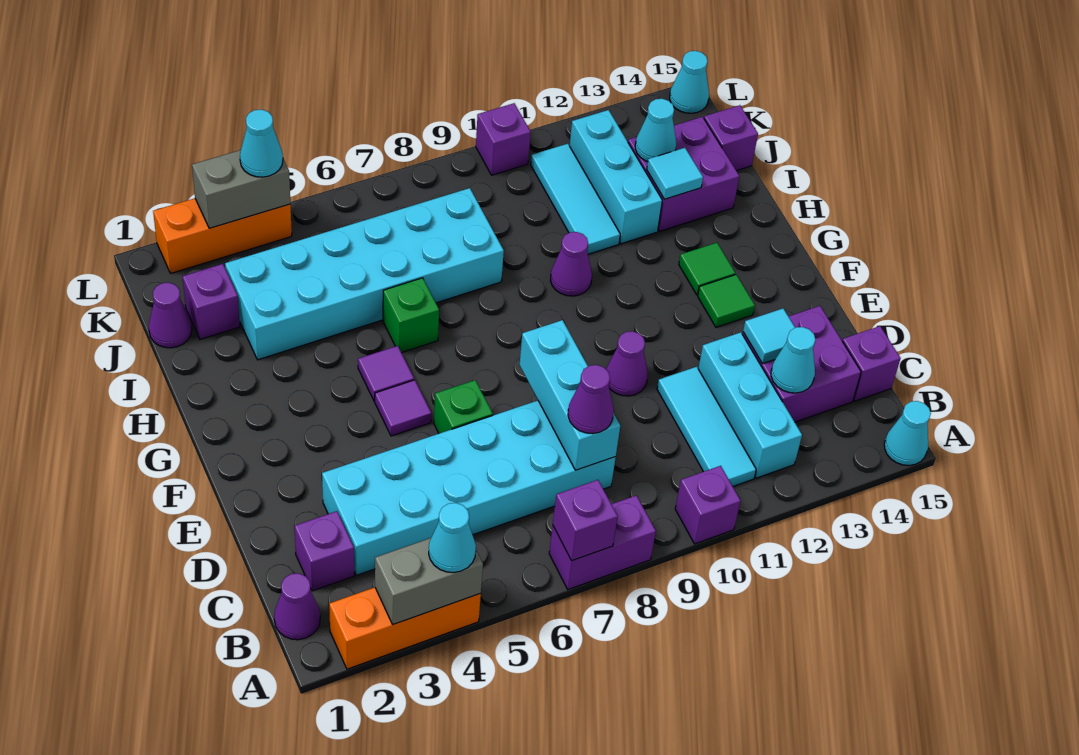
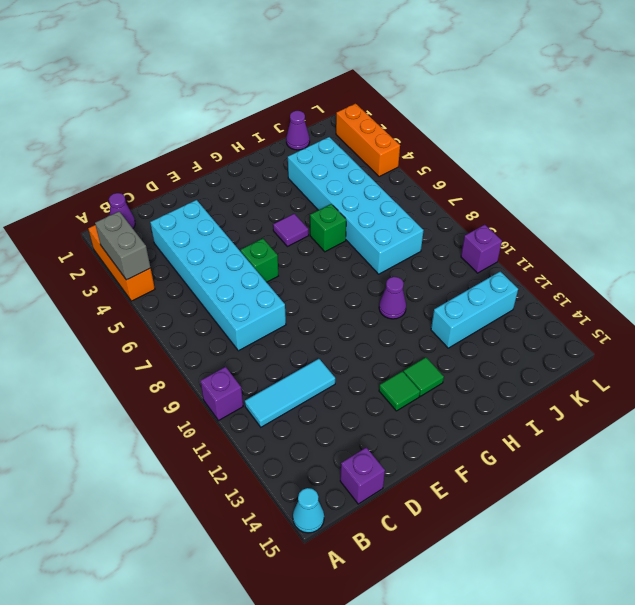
none -> purple 1x2 brick [549,495,656,589]
none -> cyan 1x3 brick [698,332,802,478]
none -> purple 1x1 brick [294,511,354,591]
none -> purple 2x2 brick [742,306,861,422]

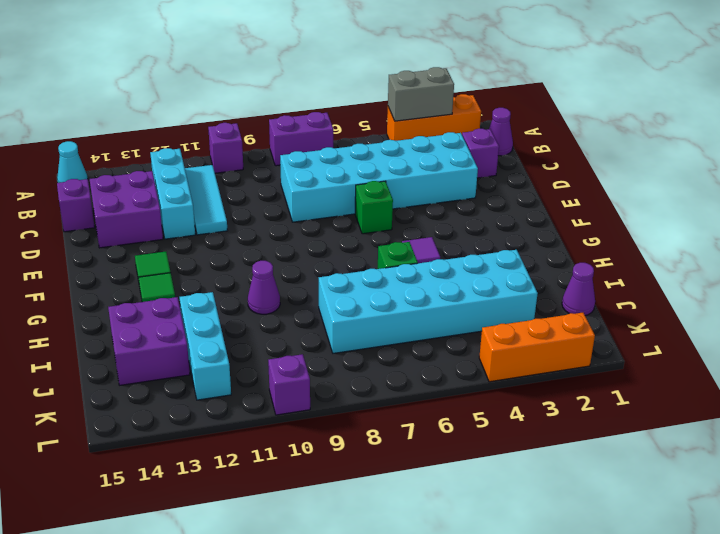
none -> purple 1x1 cone [606,331,648,396]
none -> purple 1x1 tile [375,380,431,436]
none -> cyan 1x3 tile [531,144,620,254]
none -> purple 1x1 brick [182,264,240,339]

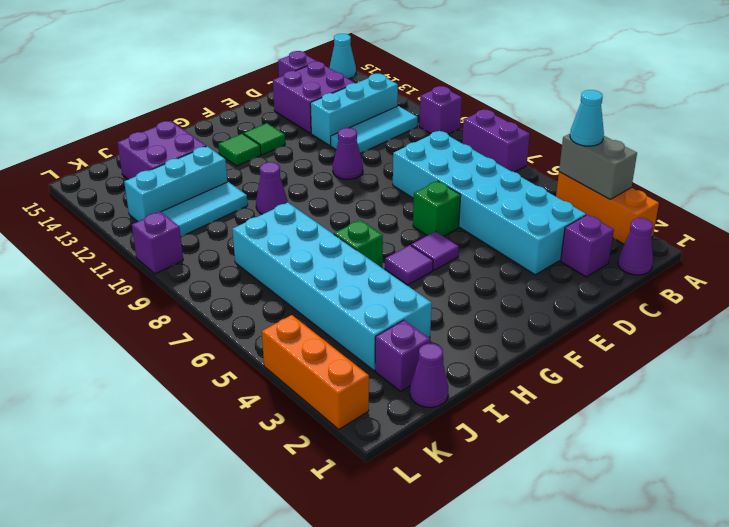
none -> purple 1x1 brick [704,105,758,171]
none -> cyan 1x1 cone [670,51,709,113]
none -> purple 1x1 brick [553,480,618,561]
none -> cyan 1x3 brick [520,320,620,470]

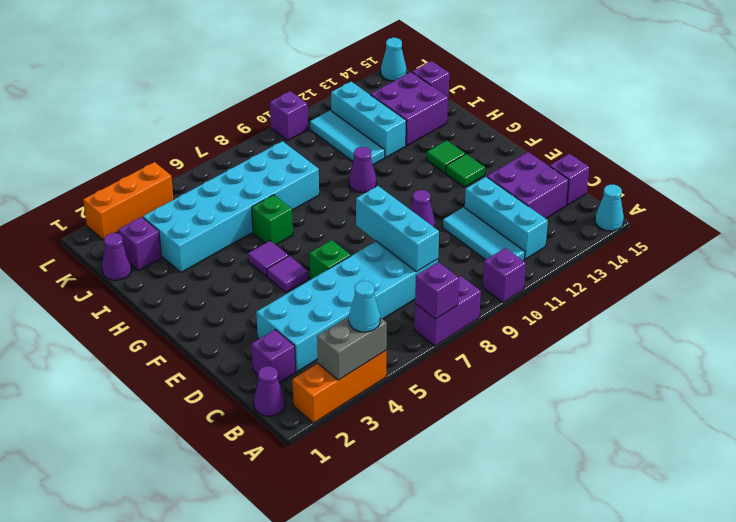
none -> cyan 1x1 cone [771,327,815,393]
none -> cyan 1x1 tile [743,309,795,364]
none -> cyan 1x1 tile [647,148,703,199]
none -> cyan 1x1 cone [635,99,676,162]

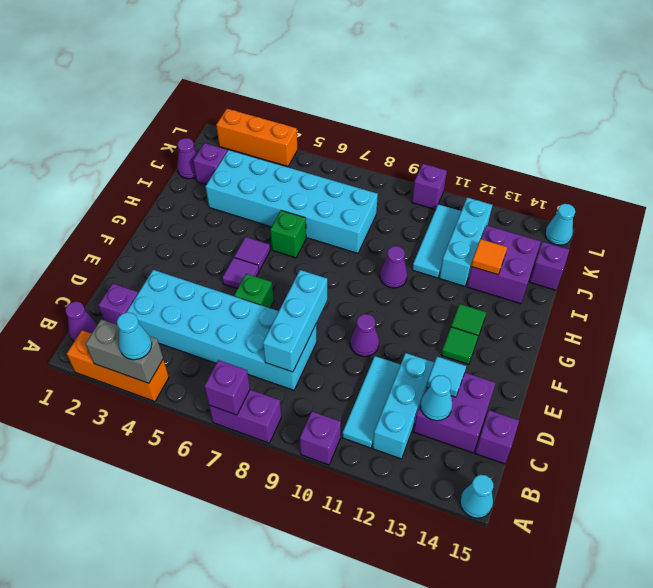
orange 1x1 tile [471,239,507,275] -> cyan 1x1 tile [647,148,703,199]
none -> cyan 1x1 cone [635,99,676,162]
none -> grey 1x2 brick [192,150,290,228]
none -> purple 1x1 cone [568,365,614,434]
none -> cyan 1x1 cone [240,110,283,177]

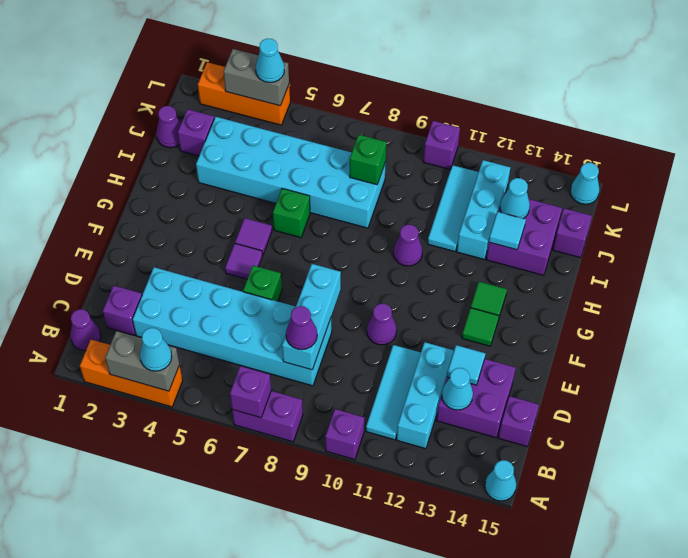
green 1x1 brick [350,135,386,185] -> none

